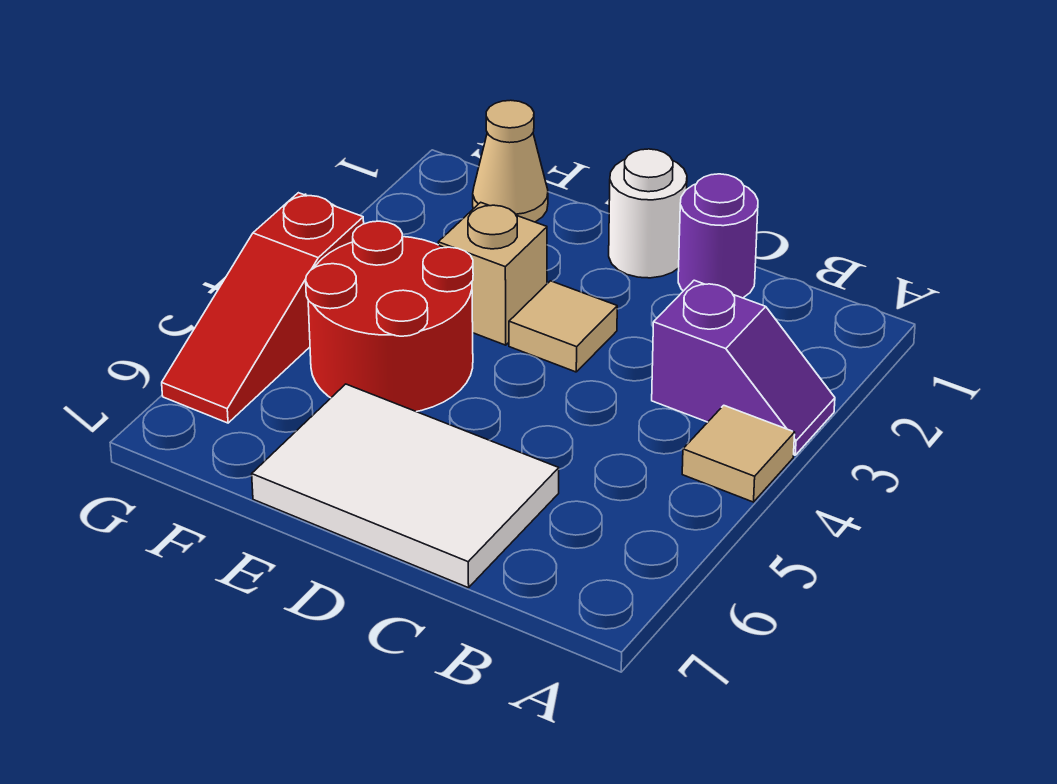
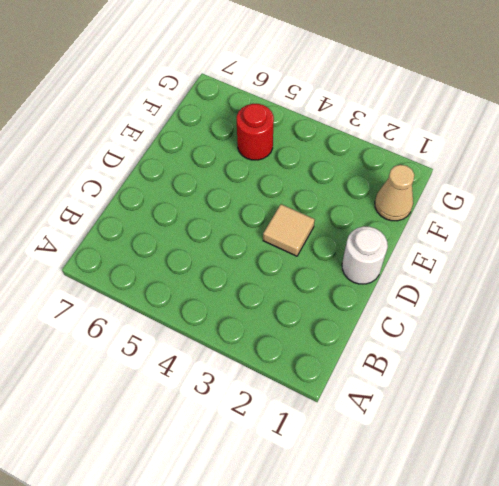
red 1x1 round brick [237,104,274,160] -> red 2x2 round brick [306,221,473,412]
none -> purple 1x2 slope [652,280,835,455]
none -> tan 1x1 tile [682,405,795,502]

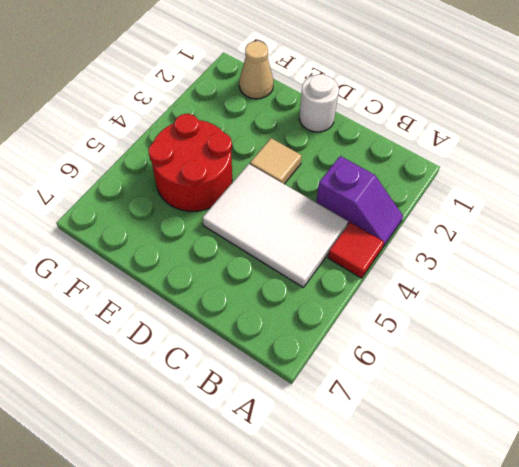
red 1x1 tile [328,222,384,278] -> tan 1x1 tile [682,405,795,502]
white 2x3 tile [202,164,348,288] -> white 2x3 tile moved to [252,384,559,588]
none -> purple 1x1 round brick [678,174,758,298]
none -> tan 1x1 brick [438,202,547,345]

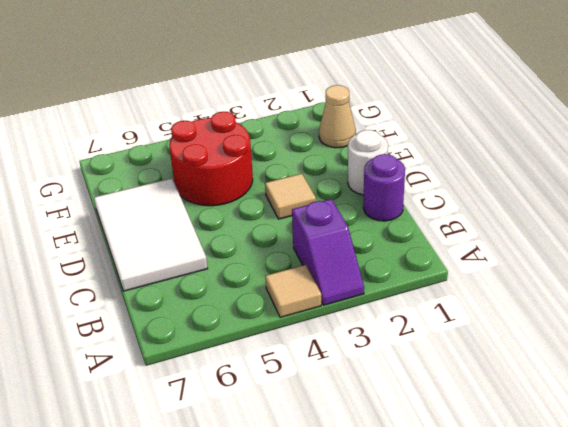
none -> tan 1x1 brick [438,202,547,345]
none -> red 1x3 slope [162,193,364,423]

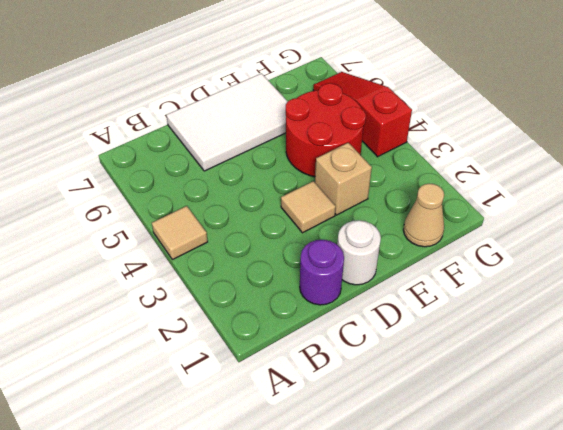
none -> purple 1x2 slope [652,280,835,455]

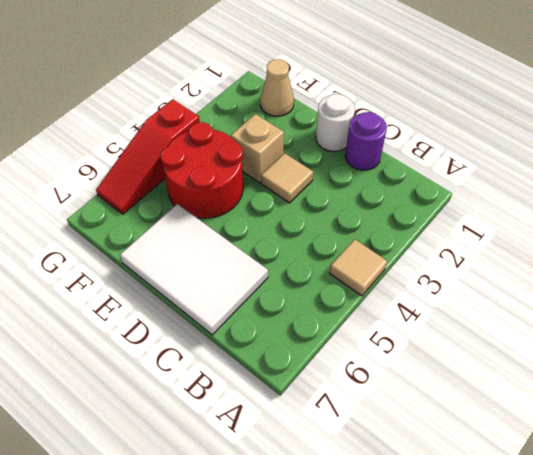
none -> purple 1x2 slope [652,280,835,455]

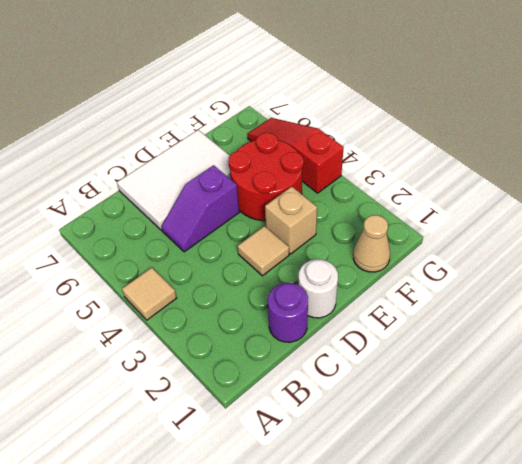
purple 1x2 slope [161,165,239,252] -> purple 1x2 slope moved to [652,280,835,455]

